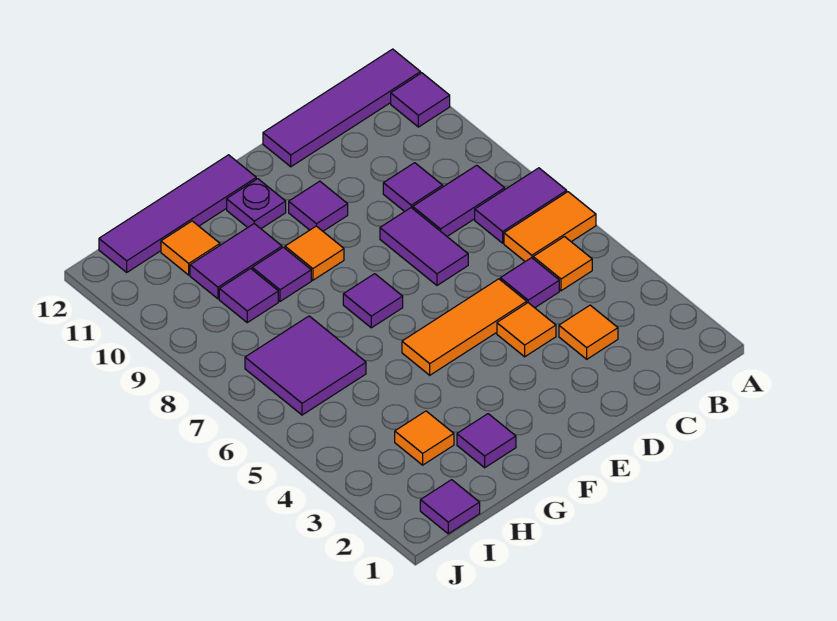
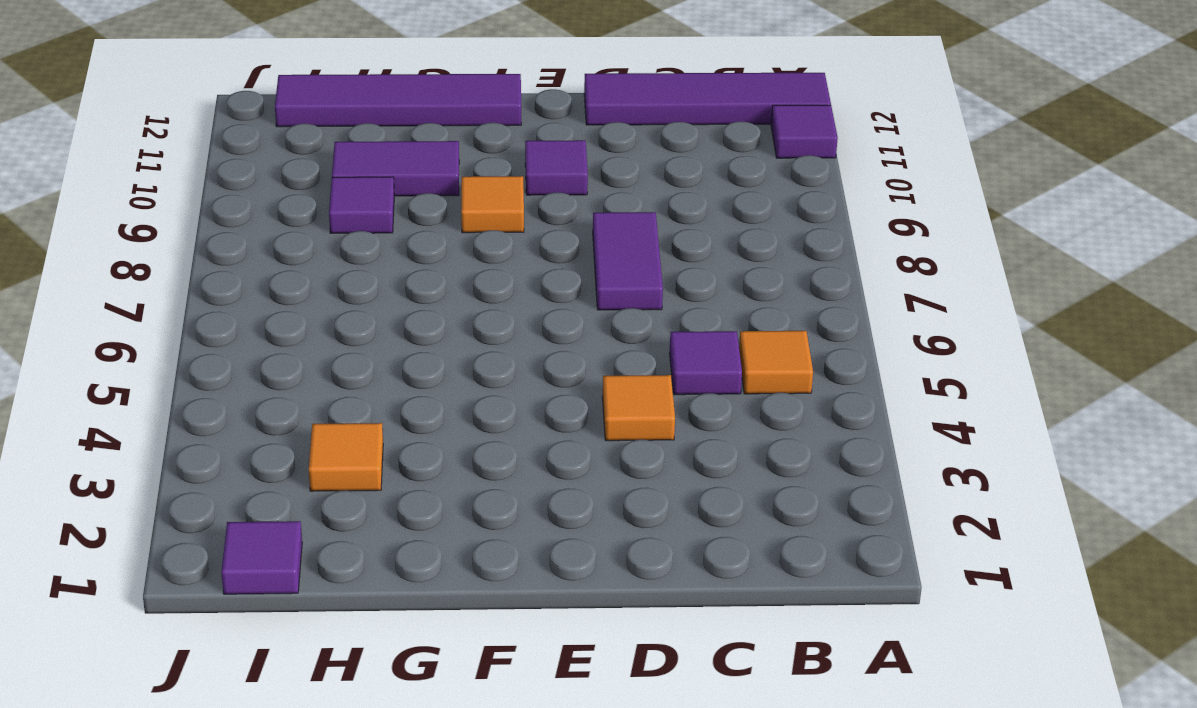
none -> orange 1x2 tile [504,192,596,262]
none -> purple 1x2 tile [475,168,567,243]
none -> purple 1x2 tile [413,165,505,236]

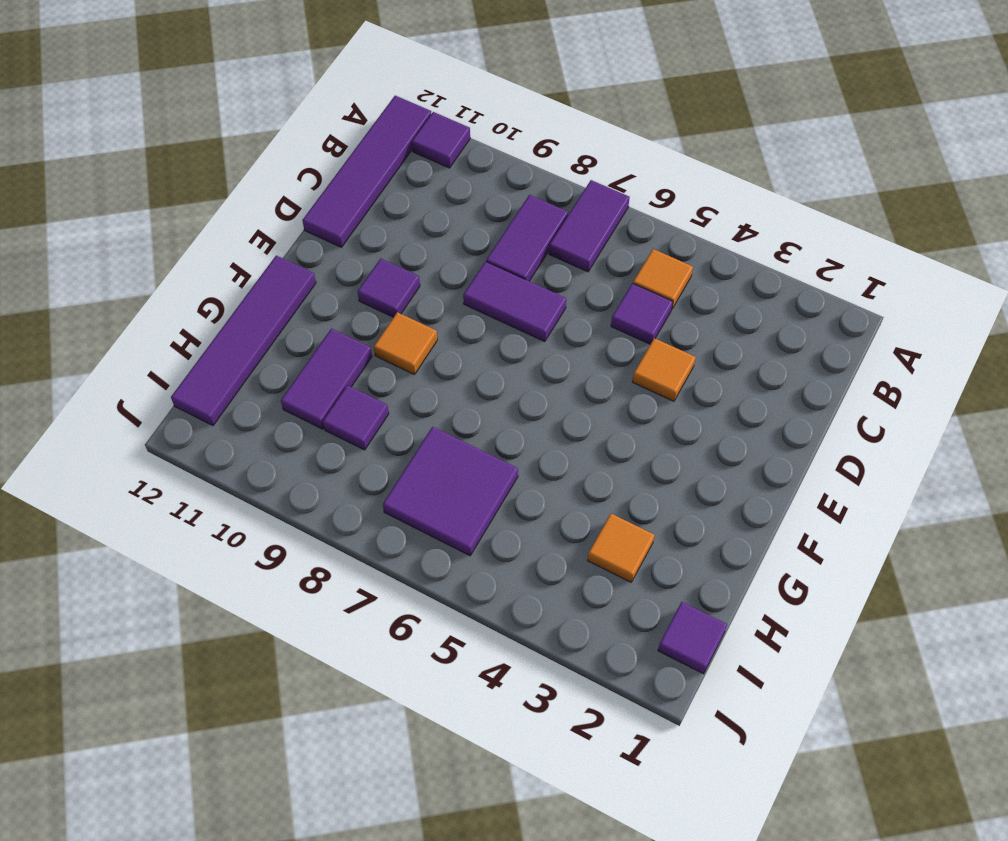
none -> orange 1x2 tile [504,192,596,262]
none -> orange 1x1 tile [559,305,618,359]
none -> purple 1x1 tile [383,163,443,212]

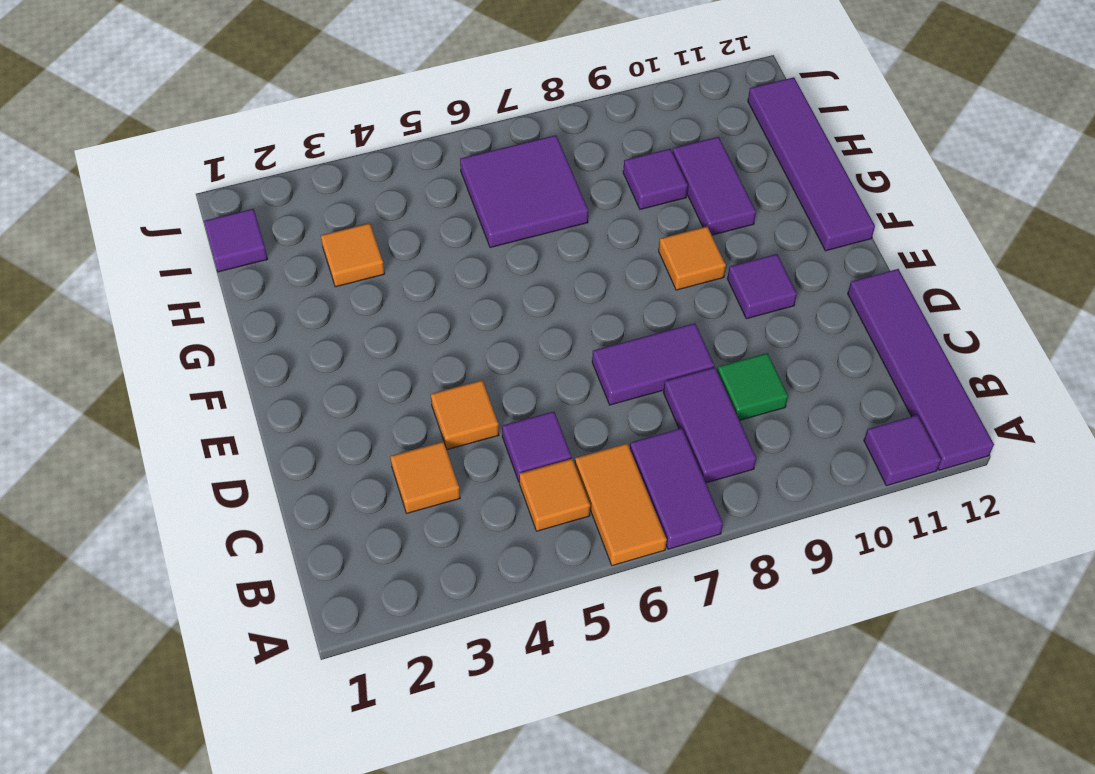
green 1x1 tile [717,353,788,420] -> purple 1x1 tile [383,163,443,212]
none -> orange 1x3 tile [402,279,527,375]
none -> purple 1x1 tile [343,274,403,328]
none -> purple 1x1 plate [227,179,286,229]

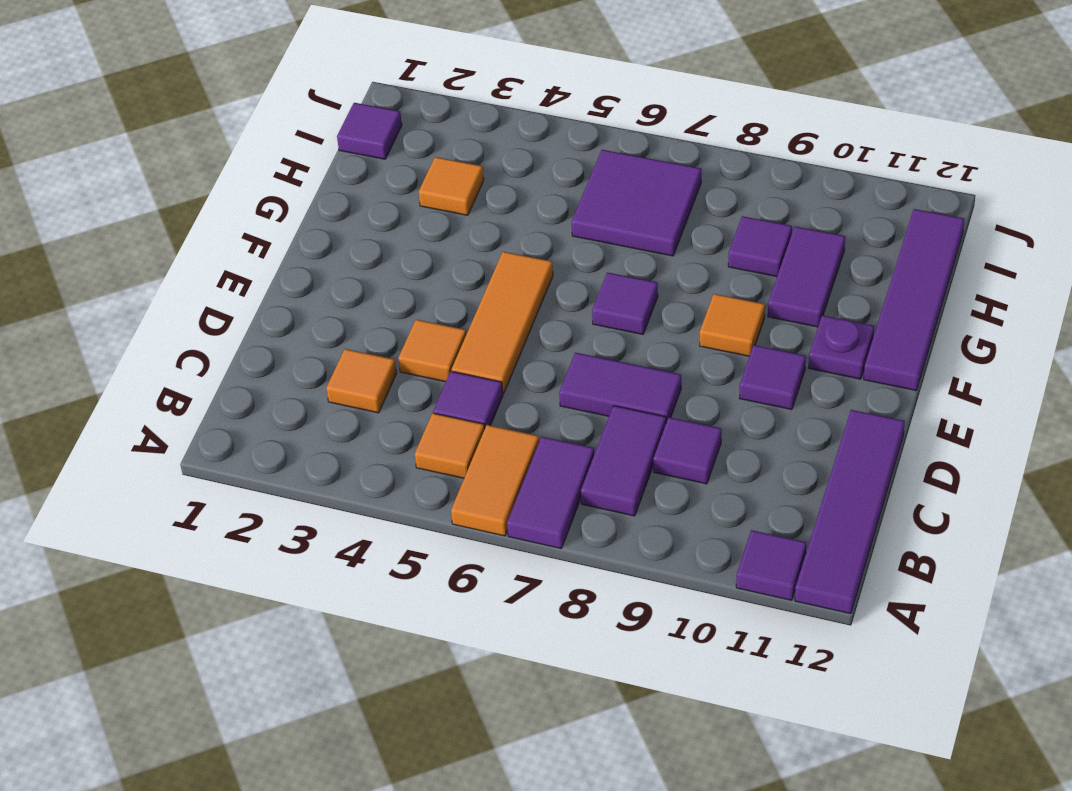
none -> purple 1x1 tile [457,414,516,468]
none -> purple 1x1 tile [252,247,311,301]
none -> orange 1x1 tile [161,221,220,275]

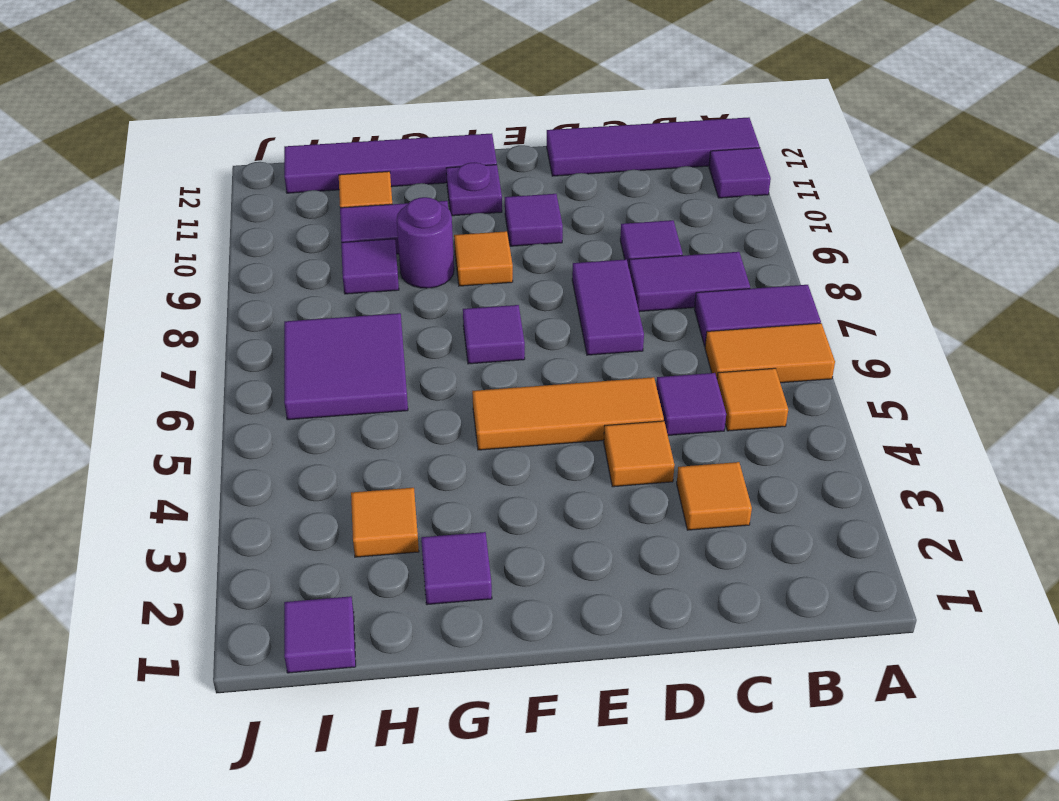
purple 1x1 round brick [397,197,454,288] -> purple 1x1 tile [252,247,311,301]

